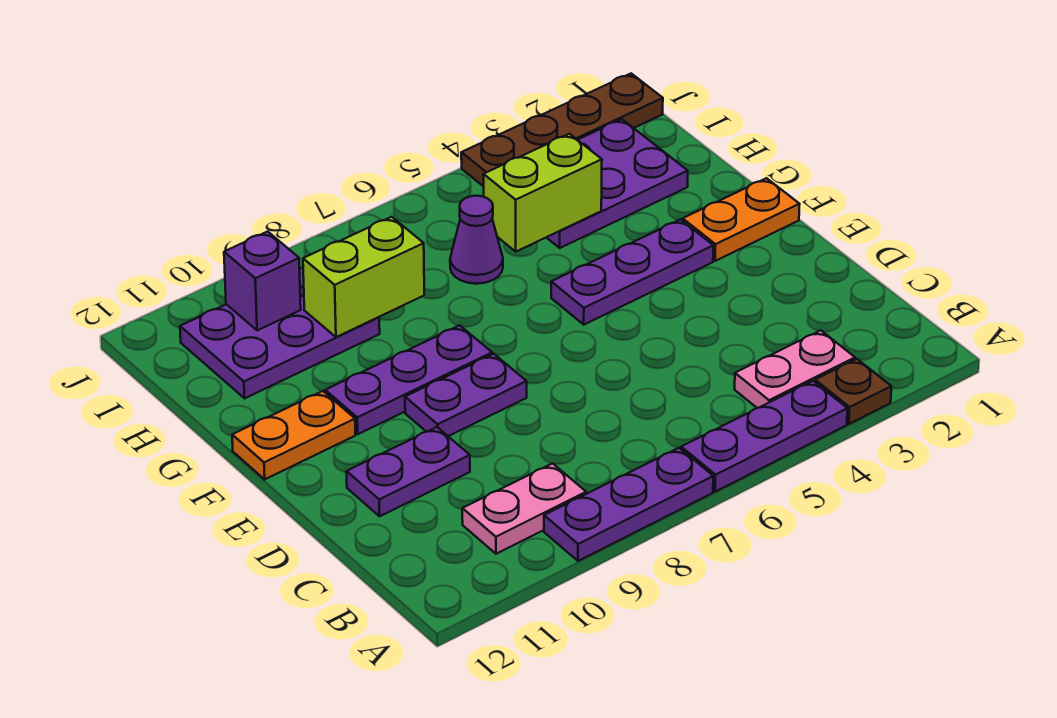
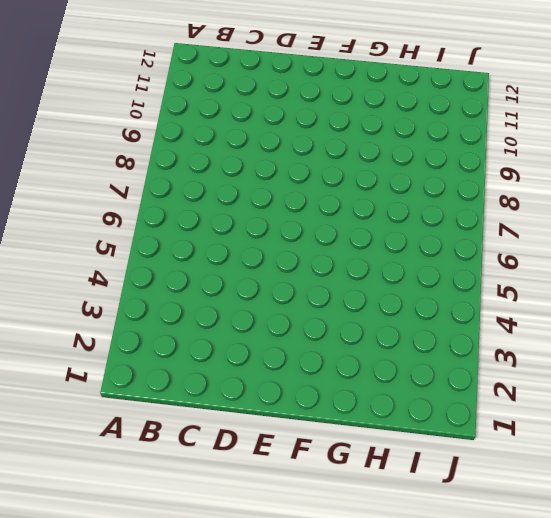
none -> brown 1x1 plate [815,359,891,424]
none -> purple 1x3 plate [681,381,847,492]
none -> purple 1x3 plate [544,448,713,561]

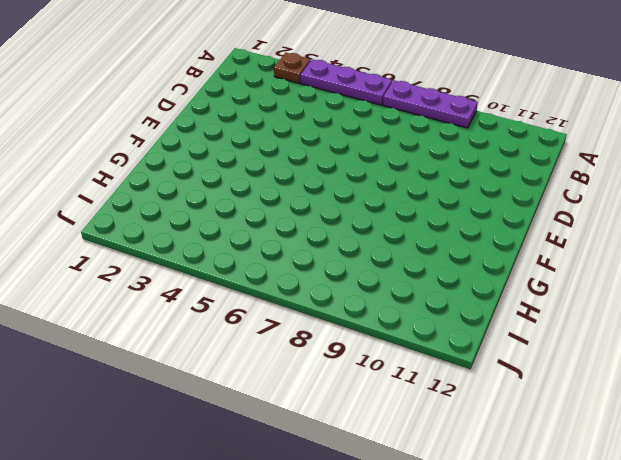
none -> pink 1x2 plate [735,330,855,408]
none -> pink 1x2 plate [462,463,586,554]
none -> purple 1x2 plate [347,427,470,516]

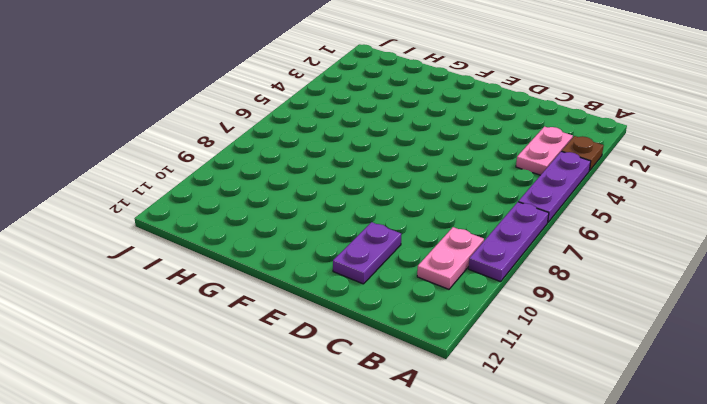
none -> purple 1x2 plate [405,354,527,436]
none -> orange 1x2 plate [683,178,800,261]
none -> purple 1x3 plate [551,220,713,325]

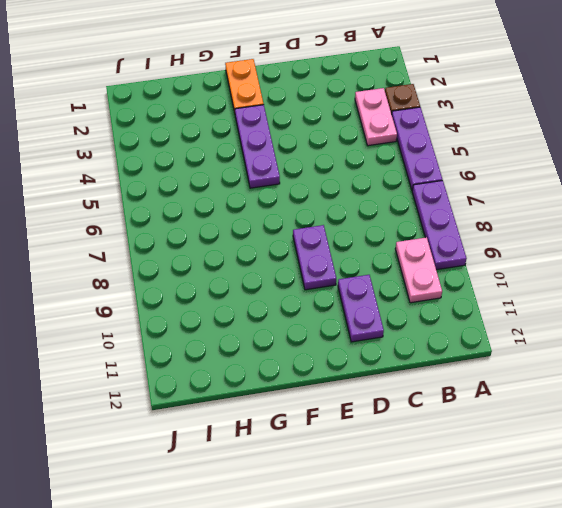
none -> purple 1x3 plate [325,325,492,434]
none -> orange 1x2 plate [232,391,355,479]
none -> purple 2x3 plate [546,119,688,248]

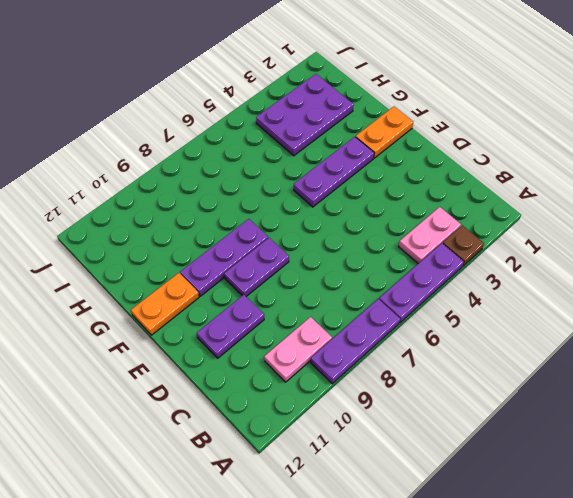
none -> purple 1x1 cone [450,196,503,284]
none -> purple 2x3 plate [180,267,380,398]
none -> brown 1x4 plate [461,74,663,187]

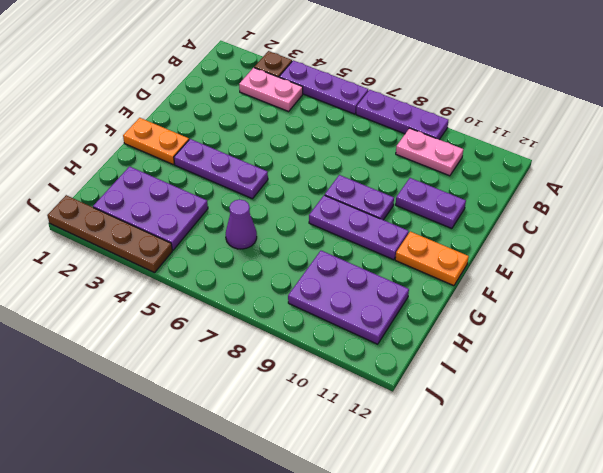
none -> lime 1x2 brick [483,134,602,252]
none -> lime 1x2 brick [303,217,424,337]
none -> purple 1x1 brick [224,231,301,331]

